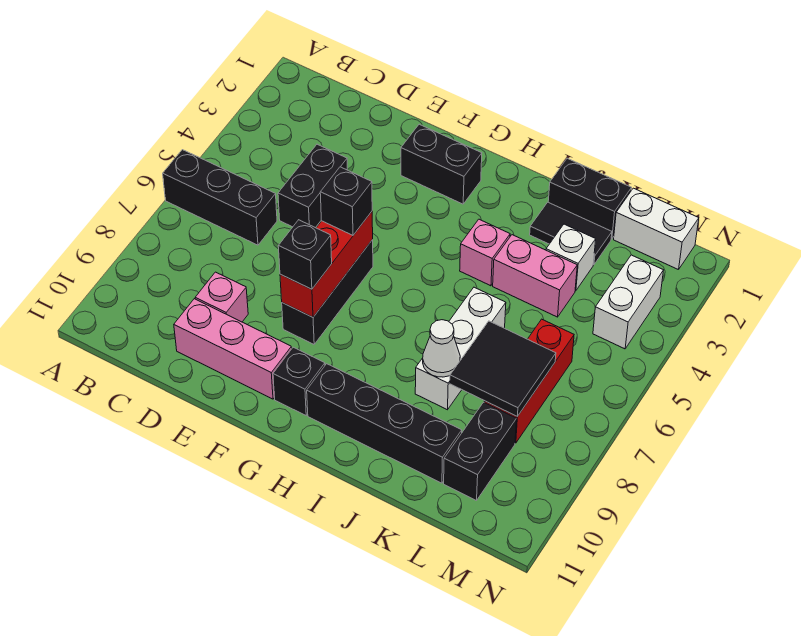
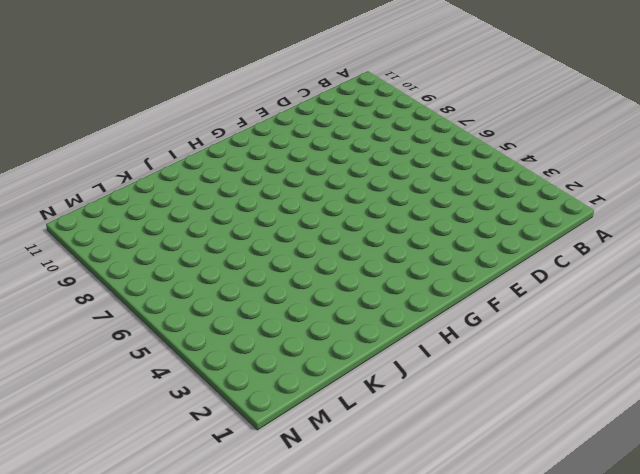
none -> black 1x3 brick [163,150,277,245]
none -> black 1x2 brick [278,144,347,228]
none -> pink 1x1 brick [195,272,248,322]

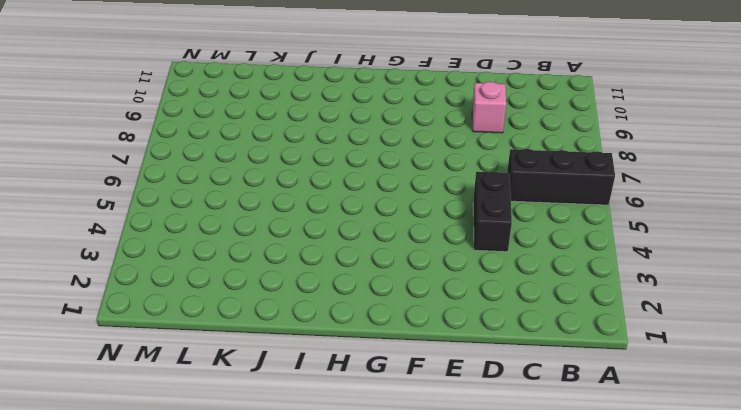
none -> pink 1x3 brick [174,299,292,399]
none -> black 1x2 brick [401,124,482,204]
none -> black 1x3 brick [282,240,373,344]

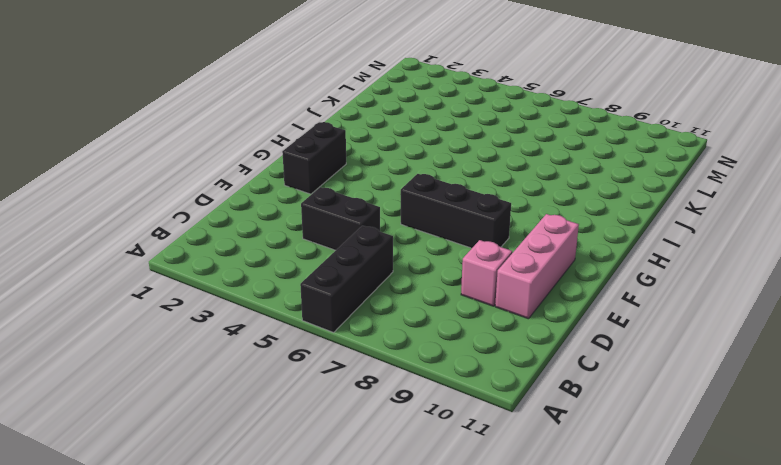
none -> black 1x1 brick [273,347,325,415]
none -> black 1x4 brick [307,364,462,483]
none -> pink 1x1 brick [460,219,510,286]

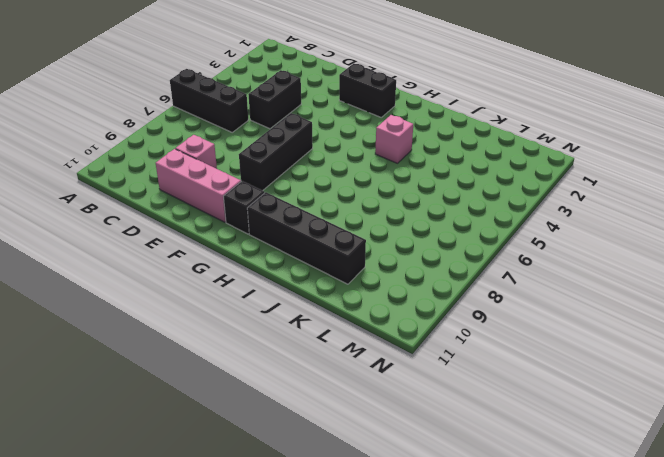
none -> black 1x2 brick [548,158,632,239]
none -> black 1x2 tile [530,202,612,265]
none -> pink 1x2 brick [493,235,577,317]

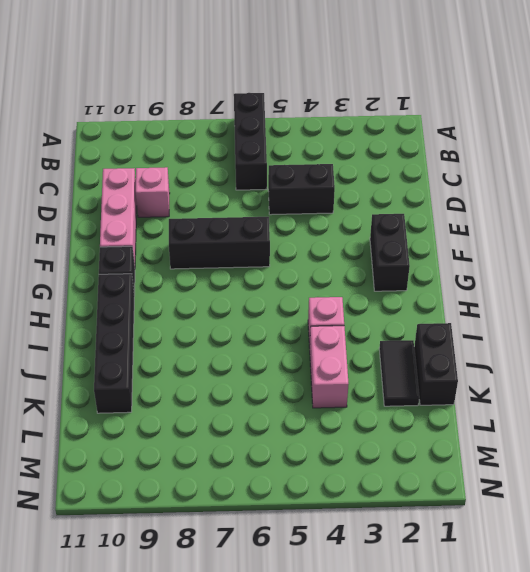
none -> white 1x3 brick [415,287,506,410]
none -> white 1x1 brick [546,224,596,291]
none -> white 1x2 brick [614,188,699,270]

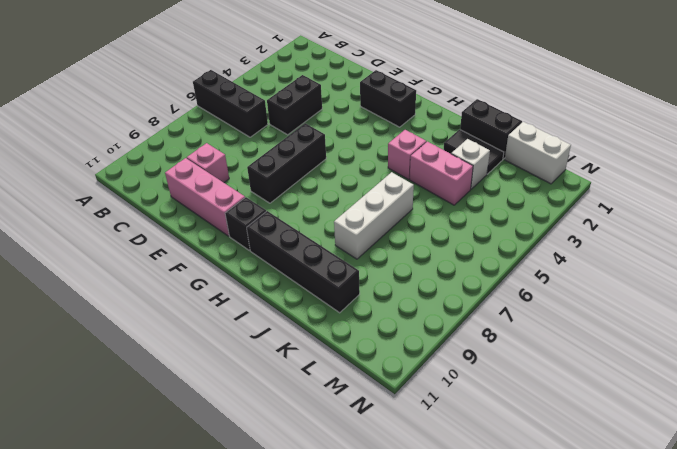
none -> red 1x3 brick [484,319,574,443]
none -> black 1x2 brick [444,402,516,501]
none -> white 1x2 brick [593,255,664,349]

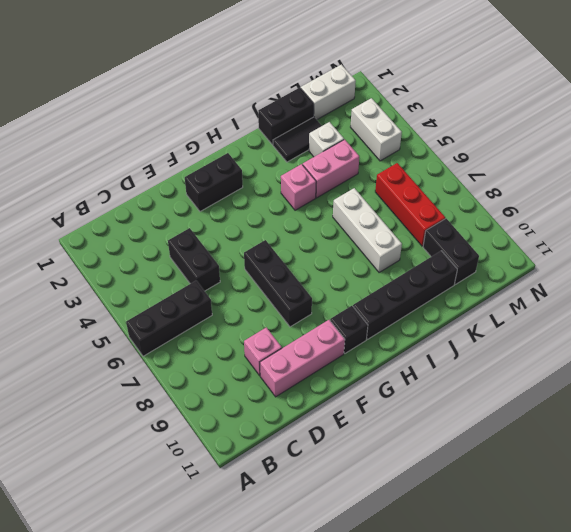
none -> red 1x3 brick [280,212,373,317]
none -> white 1x1 cone [423,320,460,377]
none -> black 2x2 tile [450,321,556,416]

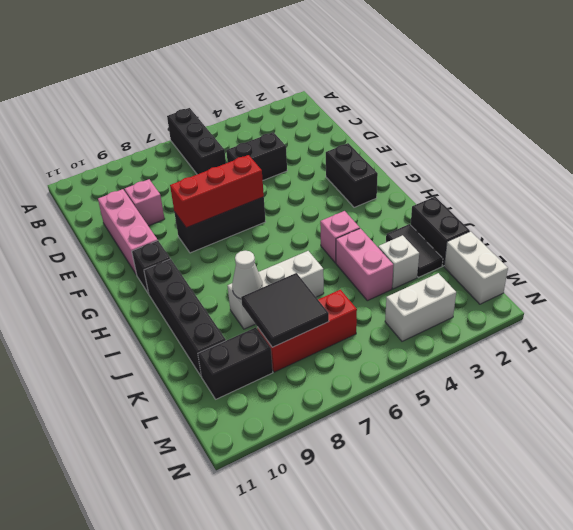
none -> black 1x1 brick [320,167,372,235]
none -> black 1x1 brick [278,220,332,289]

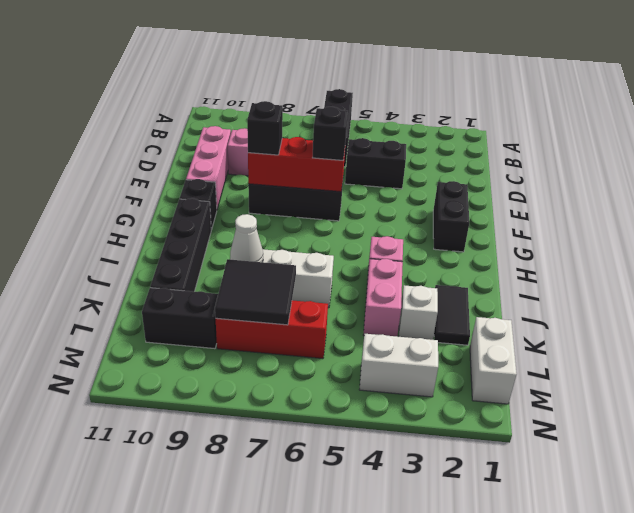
none -> black 1x2 brick [548,158,632,239]

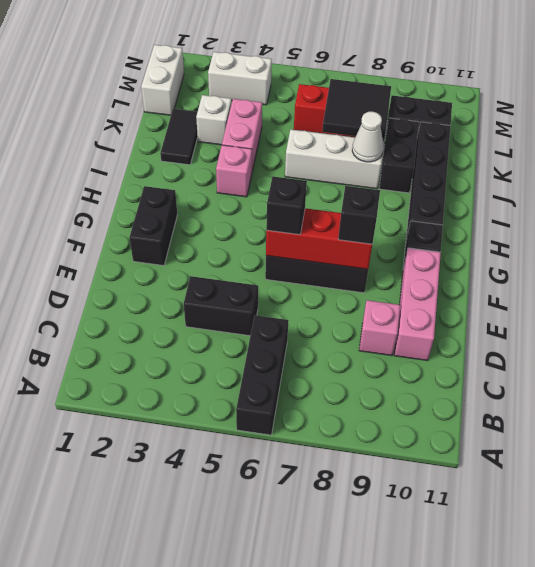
black 1x2 brick [379,118,419,193] -> black 1x2 brick moved to [548,158,632,239]

